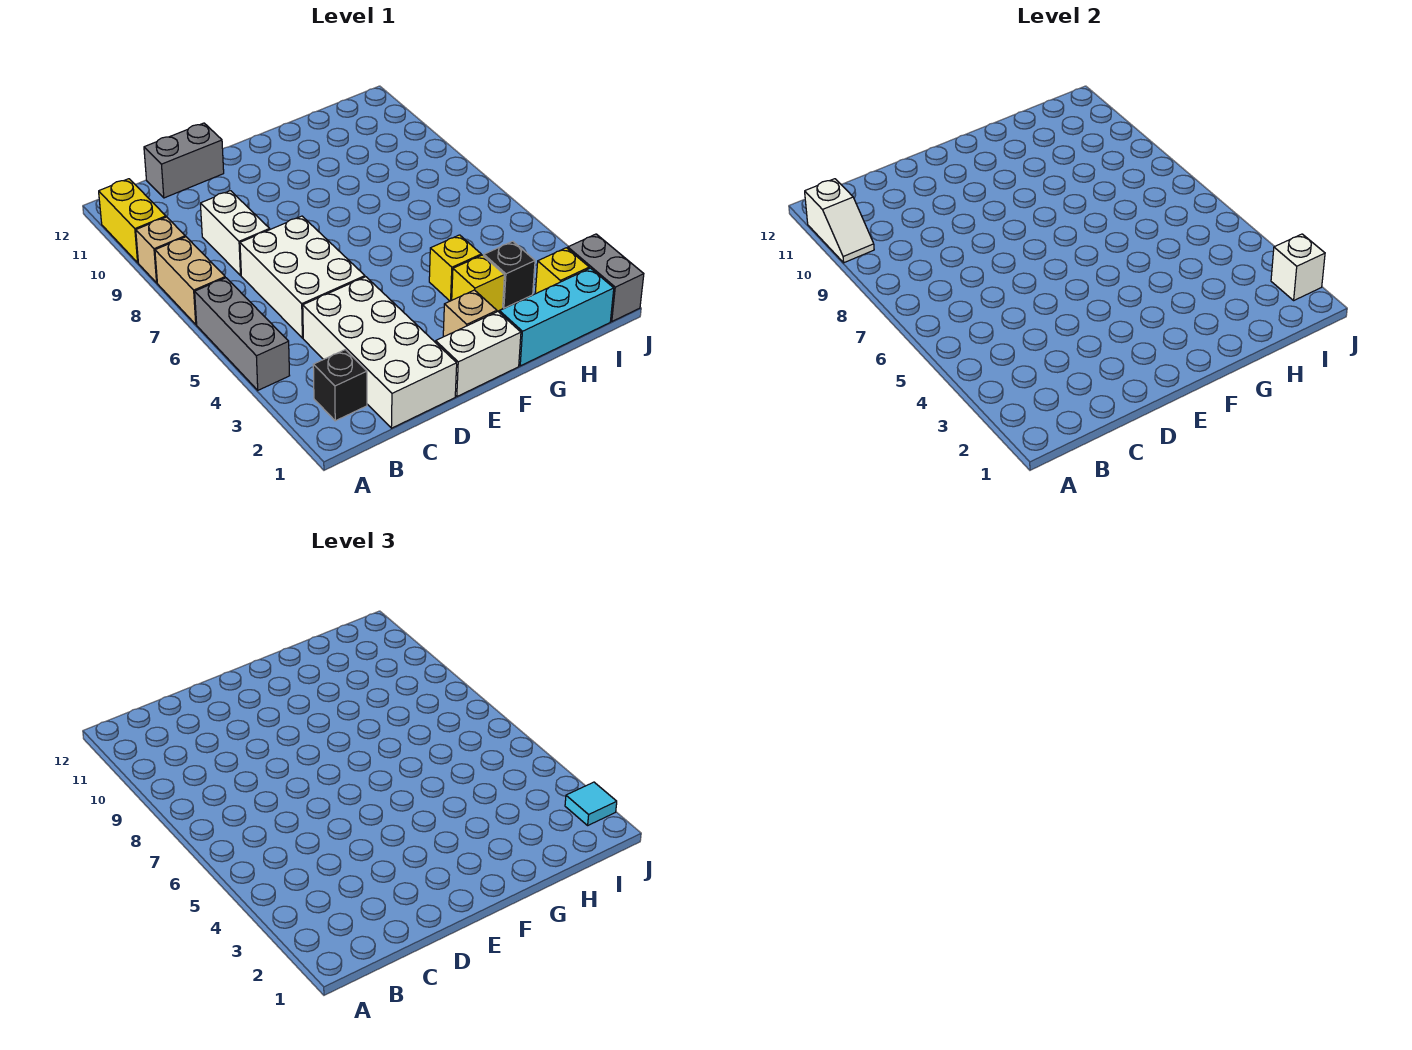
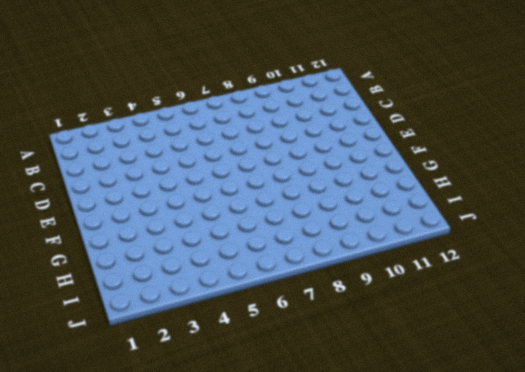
none -> grey 1x3 brick [195,278,290,390]
none -> tan 1x2 brick [155,237,225,324]
none -> tan 1x1 brick [136,217,185,283]

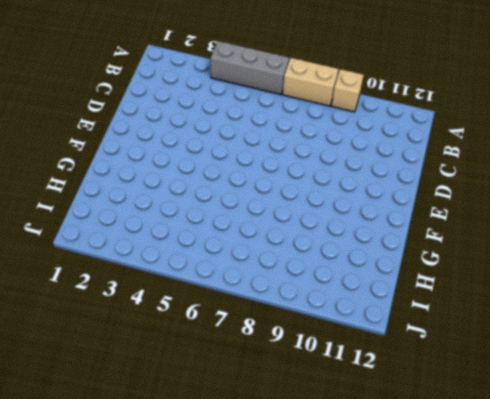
none -> yellow 1x2 brick [99,179,166,263]
none -> black 1x1 brick [313,350,367,421]
none -> white 2x4 brick [303,277,457,428]

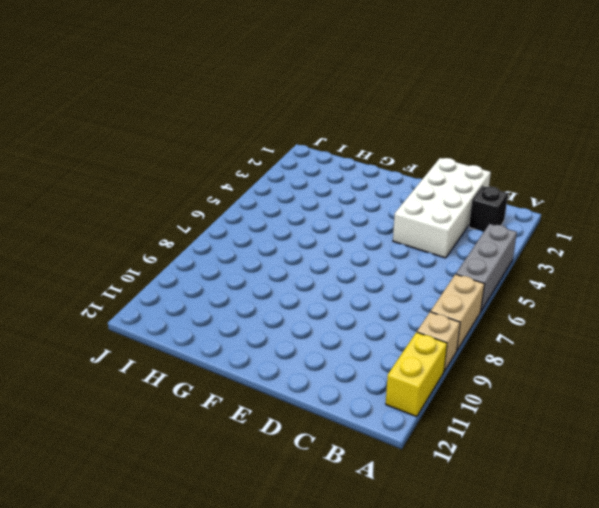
none -> white 2x3 brick [240,216,365,338]
none -> white 1x2 brick [200,191,270,275]
none -> grey 1x2 brick [144,123,224,198]

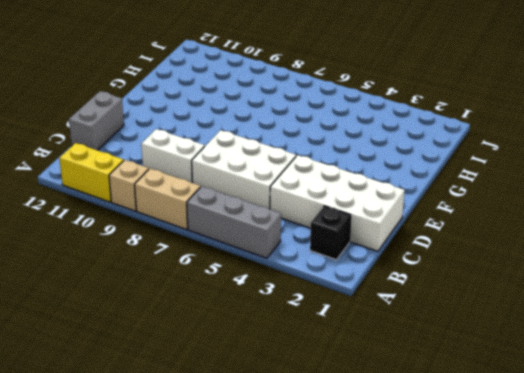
none -> white 1x2 brick [436,311,521,397]
none -> tan 1x1 brick [443,290,497,337]
none -> cyan 1x3 brick [499,268,614,366]

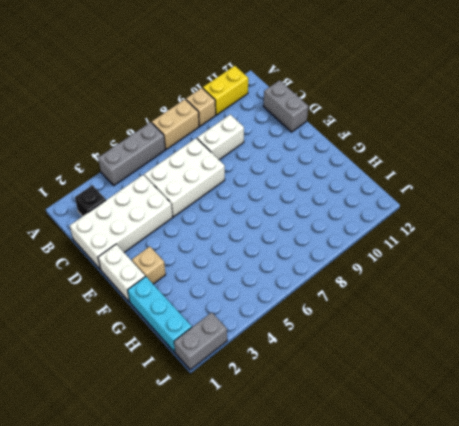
none -> yellow 1x1 brick [452,255,504,311]
none -> yellow 1x1 brick [429,235,481,301]
none -> black 1x1 brick [484,241,535,308]

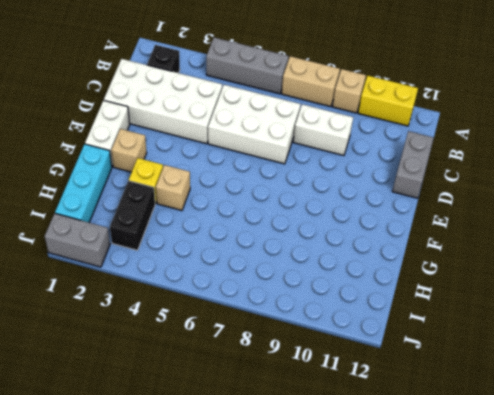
tan 1x1 brick [156,165,190,210] -> yellow 1x1 brick [429,235,481,301]
black 1x2 brick [110,181,155,250] -> black 1x1 brick [484,241,535,308]
none -> yellow 1x1 brick [535,248,589,294]
none -> white 1x2 slope [805,179,874,263]
none -> white 1x1 brick [1271,234,1325,300]

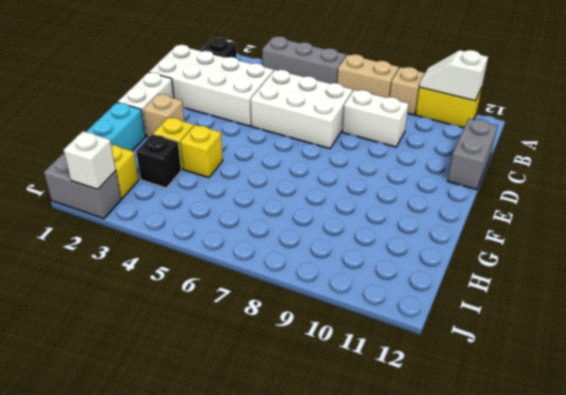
none -> cyan 1x1 tile [565,782,617,825]

